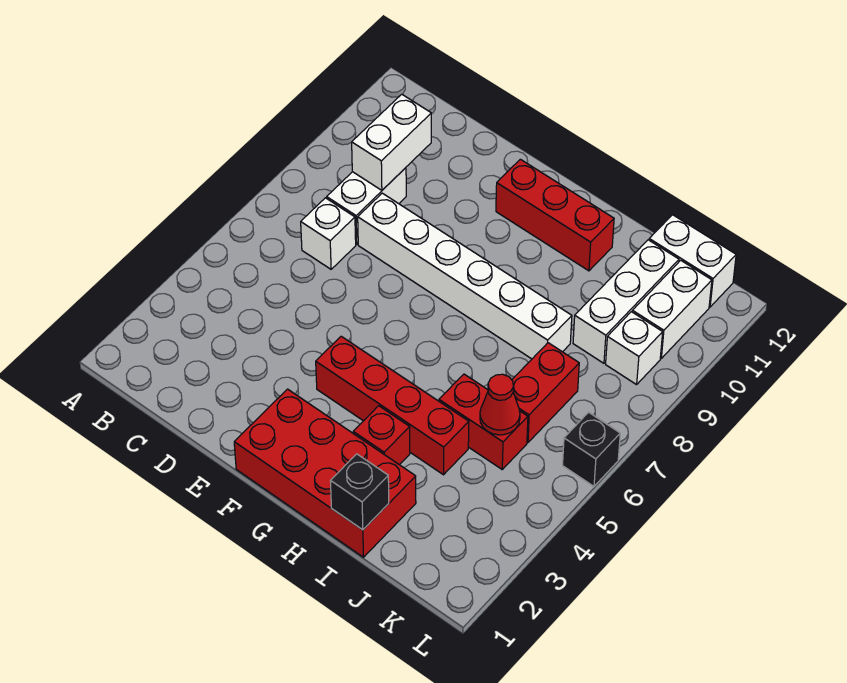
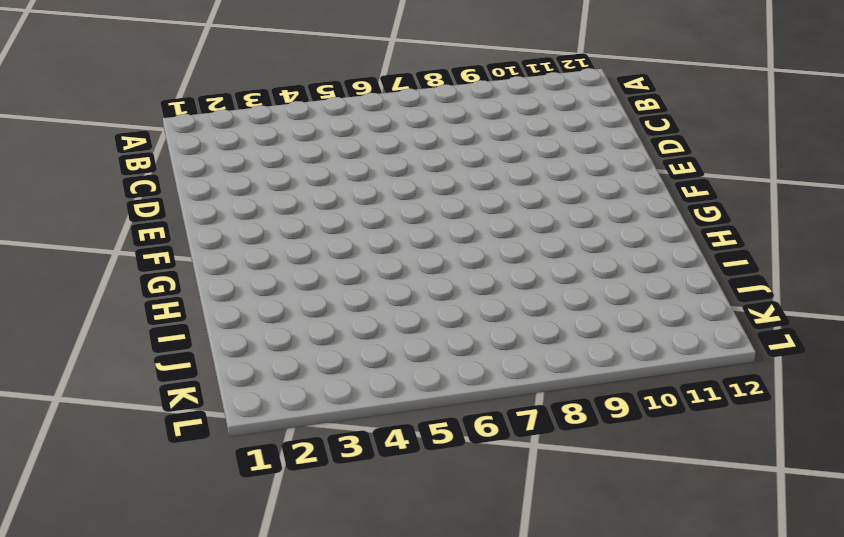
none -> white 1x1 brick [301,198,356,269]
none -> white 1x2 brick [327,168,406,244]
none -> white 1x6 brick [358,193,572,359]

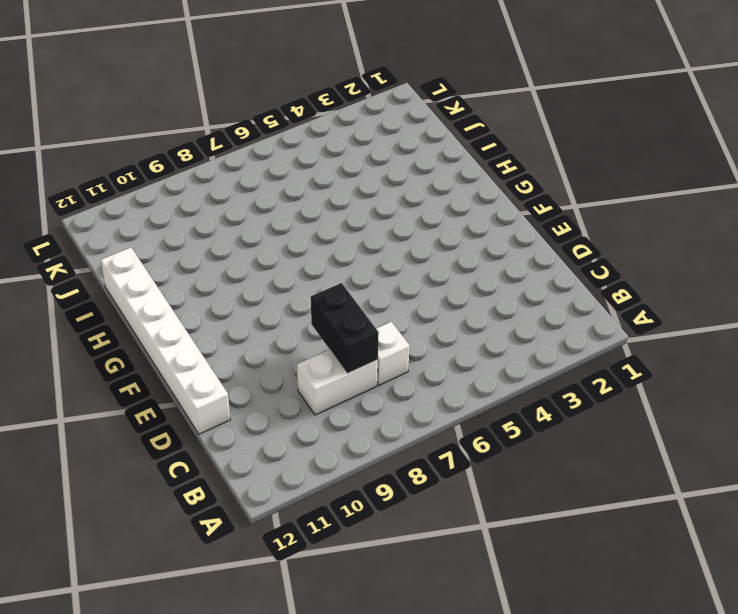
black 1x2 brick [311,283,379,374] -> none
white 1x6 brick [101,248,230,434] -> white 1x6 brick moved to [358,193,572,359]
none -> red 2x4 brick [234,389,416,557]
none -> red 1x4 brick [316,336,469,475]
none -> red 1x3 brick [496,159,614,271]

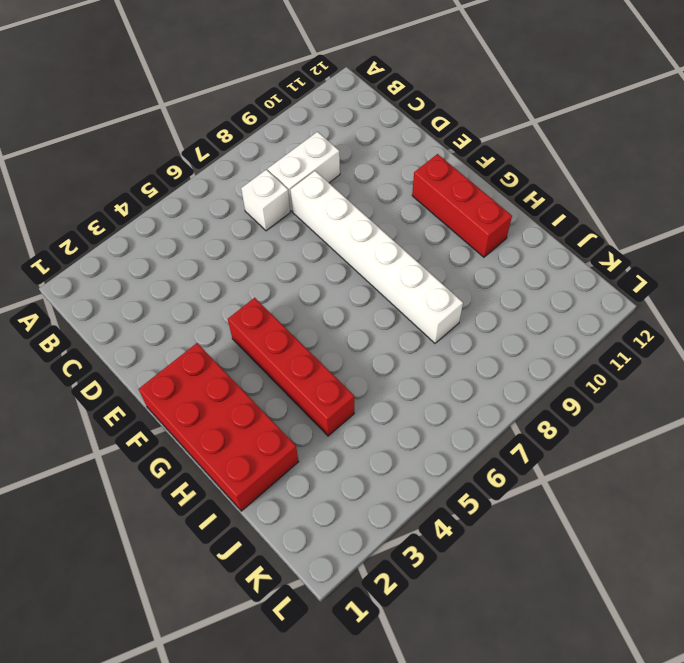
none -> red 1x1 brick [353,406,410,465]
none -> red 1x2 brick [439,374,528,469]
none -> red 1x2 brick [512,343,579,442]

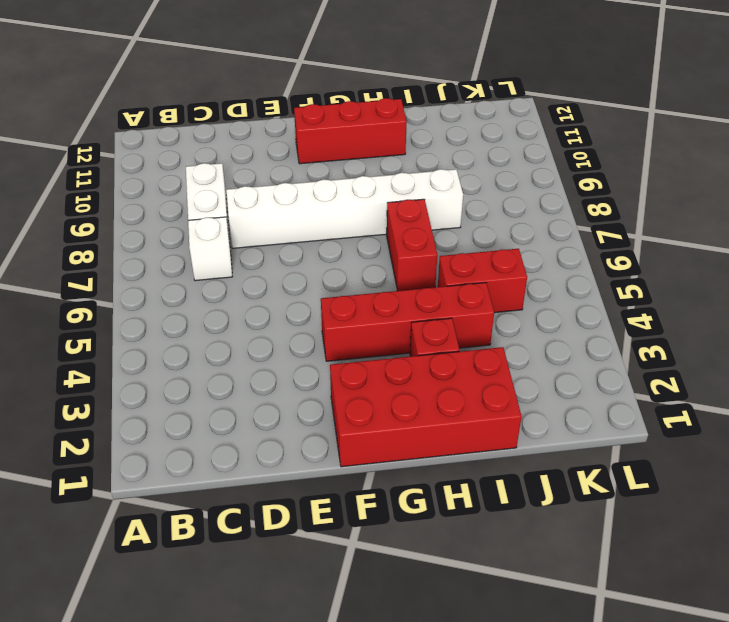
red 1x2 brick [387,199,437,291] -> red 1x2 brick moved to [512,343,579,442]
none -> white 1x3 brick [573,240,679,363]
none -> white 1x2 brick [649,215,736,307]
none -> white 1x1 brick [606,312,663,385]

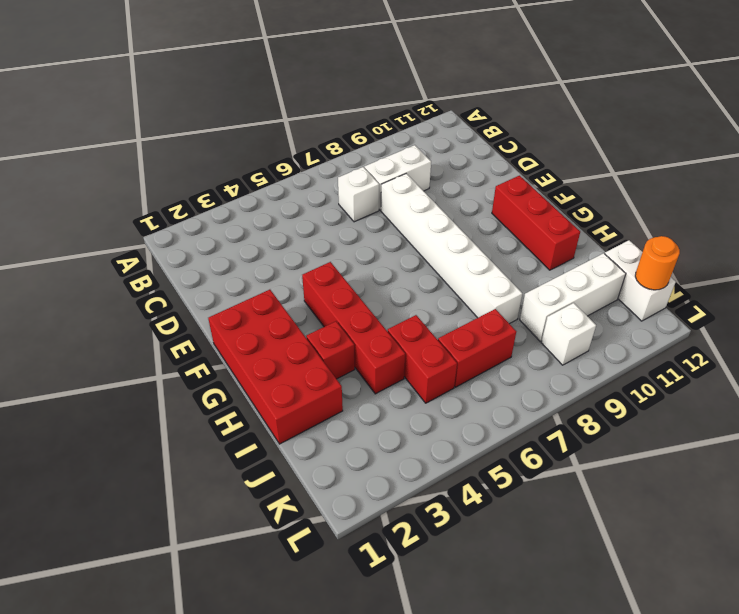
orange 1x1 round brick [635,236,680,290] -> none
none -> white 1x2 brick [632,260,712,358]
none -> black 1x1 brick [563,412,620,486]
none -> white 1x2 brick [352,94,431,190]

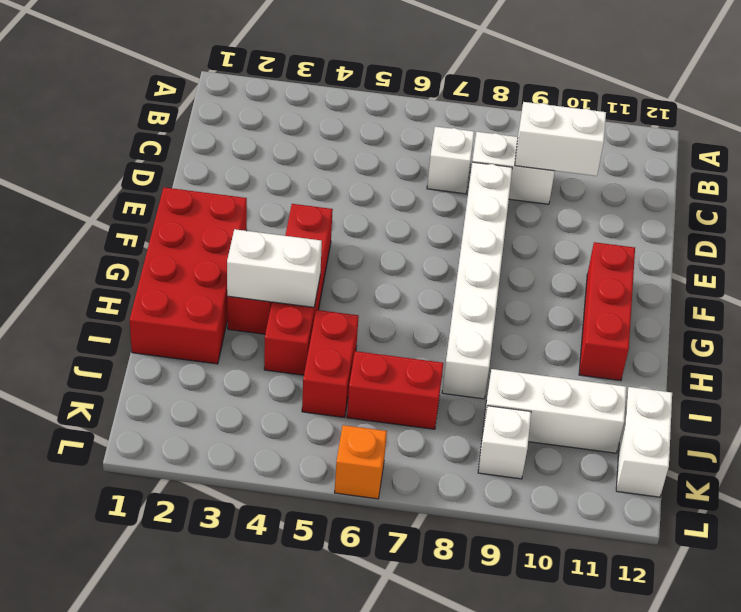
white 1x2 brick [227,229,322,307] -> white 1x2 brick moved to [632,260,712,358]
orange 1x1 brick [335,425,387,499] -> black 1x1 brick [563,412,620,486]
none -> black 1x1 brick [331,454,389,530]
none -> red 1x1 cone [480,374,520,435]

